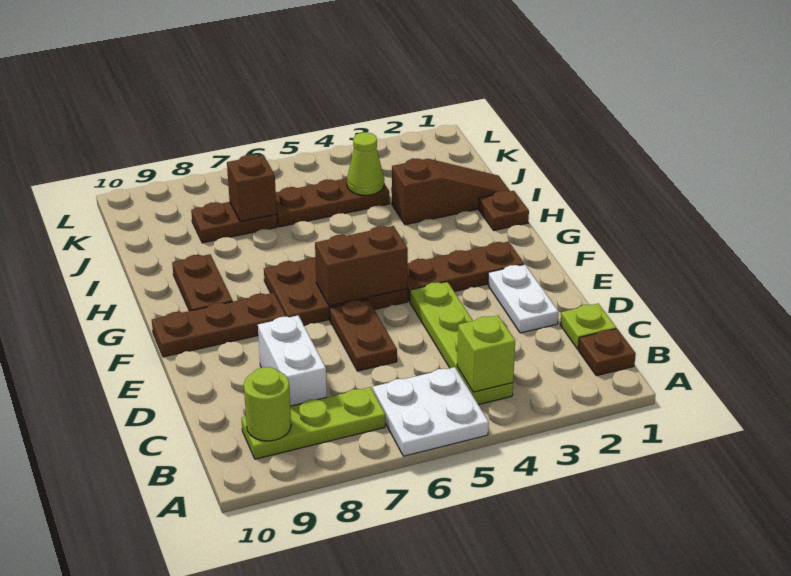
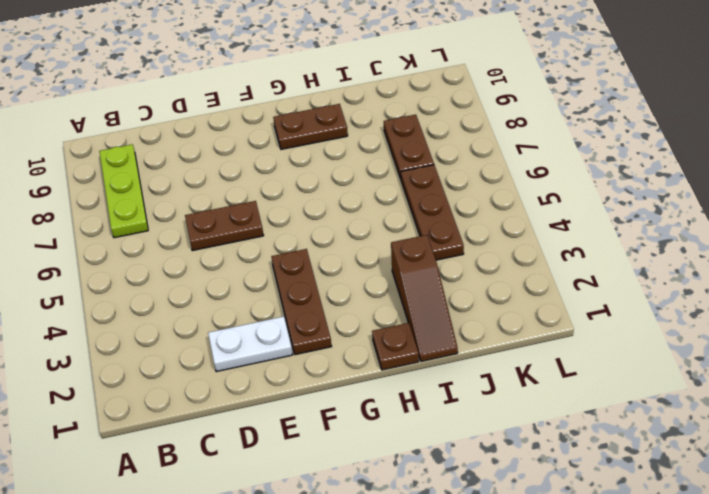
none -> white 2x2 plate [373,367,489,456]
none -> brown 1x1 plate [578,329,636,376]
none -> lime 1x4 plate [410,282,513,405]

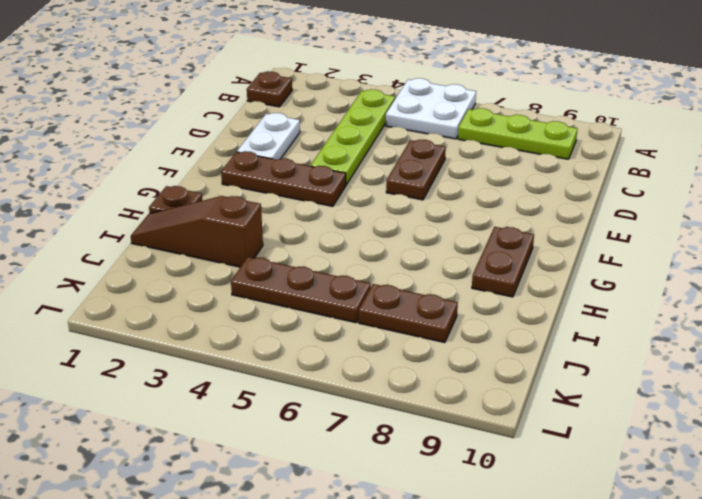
none -> lime 1x1 plate [560,304,616,349]
none -> white 1x2 brick [258,316,327,406]
none -> brown 2x3 plate [264,258,407,325]

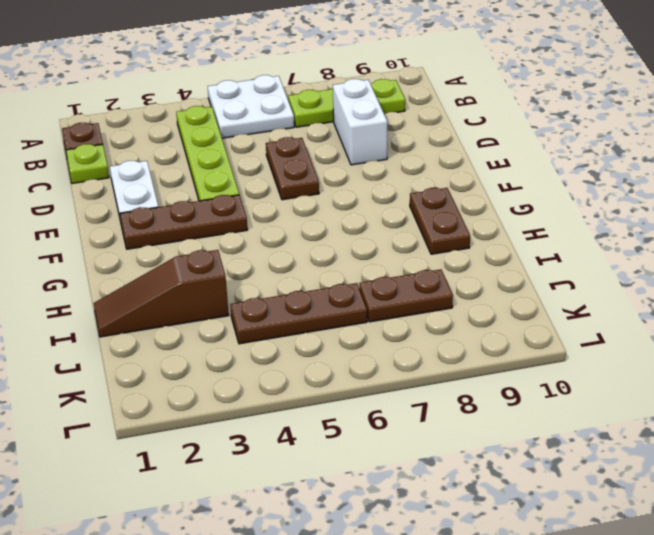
none -> brown 2x3 plate [264,258,407,325]
none -> brown 1x3 plate [152,293,286,357]
none -> brown 1x1 plate [479,191,529,231]

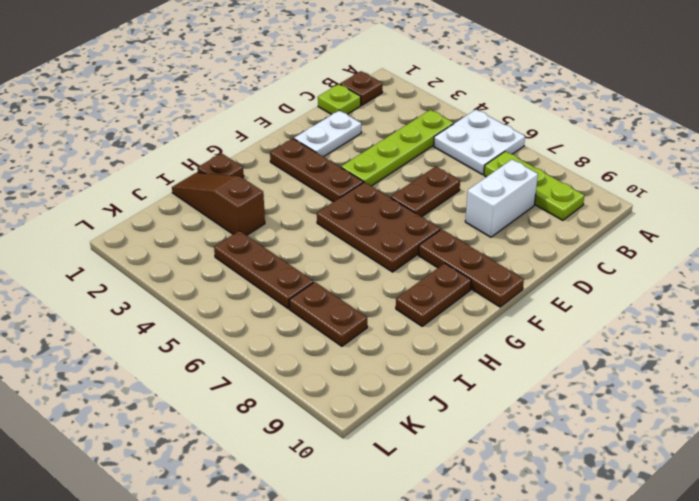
none -> lime 1x1 brick [457,315,515,392]
none -> lime 1x1 round brick [244,367,291,441]
none -> brown 1x2 brick [315,226,408,306]

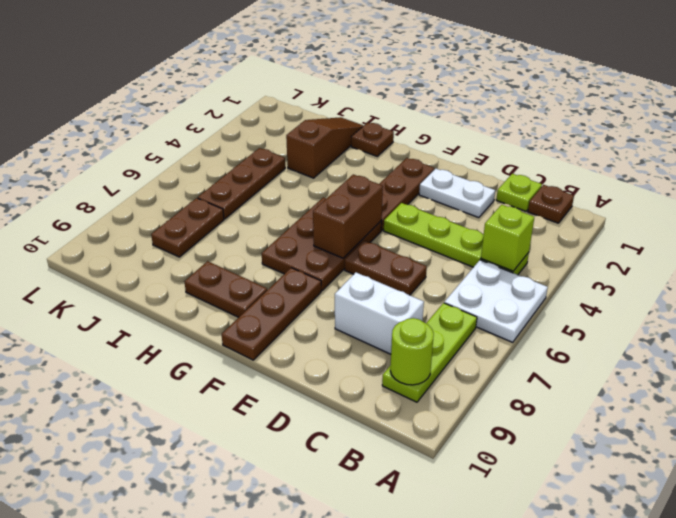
none -> lime 1x1 cone [347,132,384,195]
none -> brown 1x1 brick [227,155,277,222]

